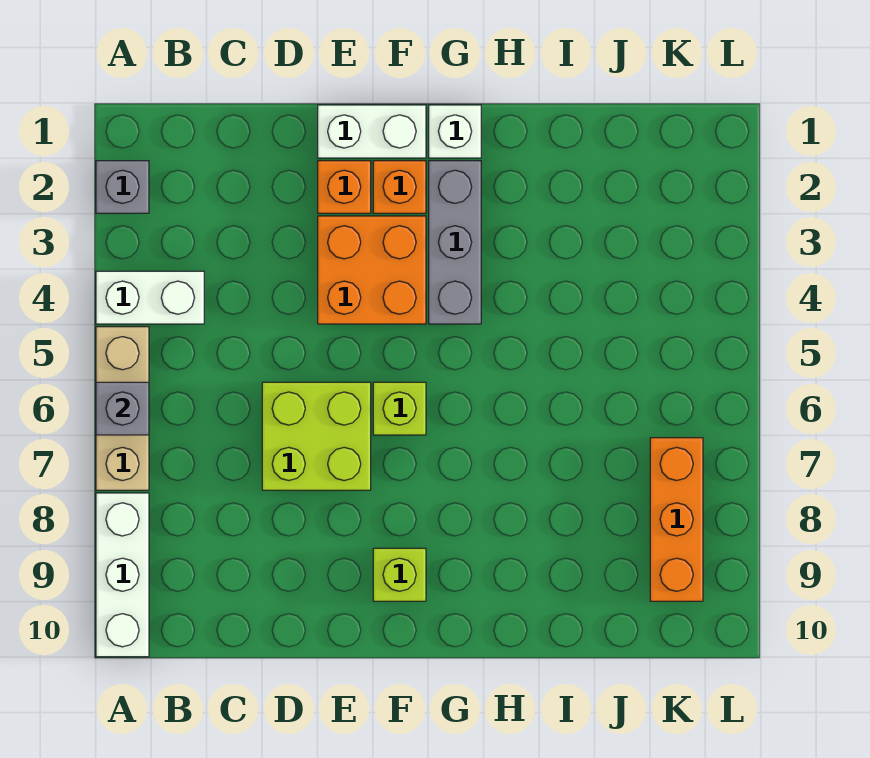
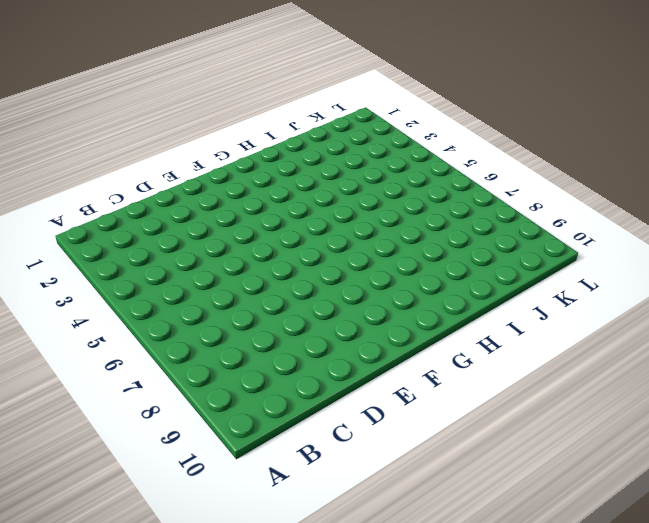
none -> grey 1x1 brick [96,161,149,213]
none -> white 1x2 brick [96,271,204,324]
none -> tan 1x3 brick [96,327,149,490]

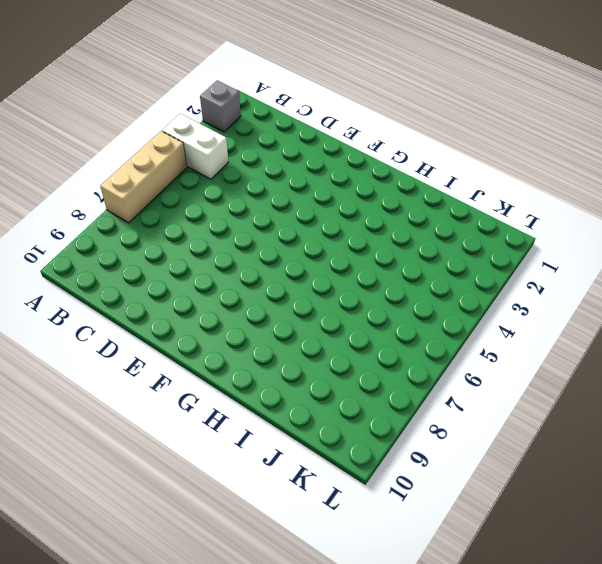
none -> white 1x3 brick [96,493,149,657]
none -> lime 2x2 brick [262,382,371,490]
none -> white 1x2 brick [318,105,426,158]

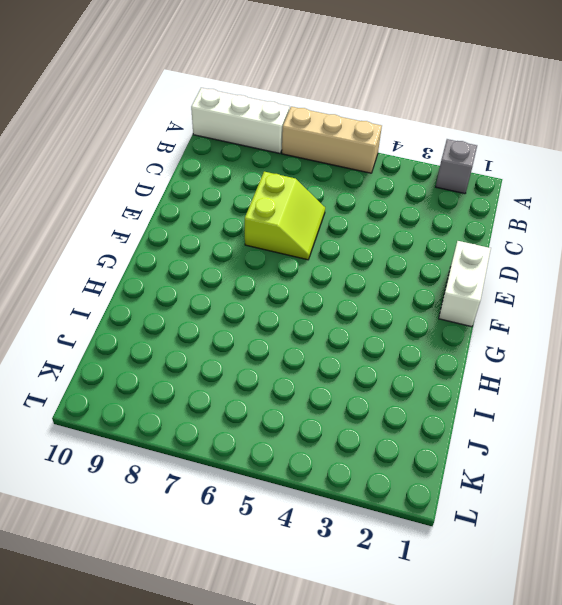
lime 2x2 slope [245,172,325,260] -> lime 2x2 brick [262,382,371,490]
none -> white 1x2 brick [96,271,204,324]
none -> orange 1x1 brick [318,161,371,213]
none -> orange 2x2 brick [318,216,426,324]

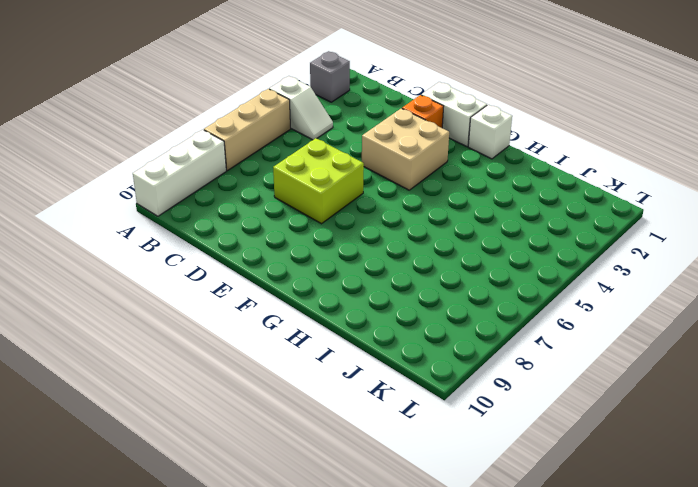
white 1x2 slope [269,76,333,140] -> white 1x2 brick [96,271,204,324]
tan 2x2 brick [362,108,449,190] -> orange 2x2 brick [318,216,426,324]
none -> orange 1x1 brick [373,161,426,213]
none -> lime 1x1 brick [373,382,426,435]
none -> lime 1x1 brick [373,548,426,601]

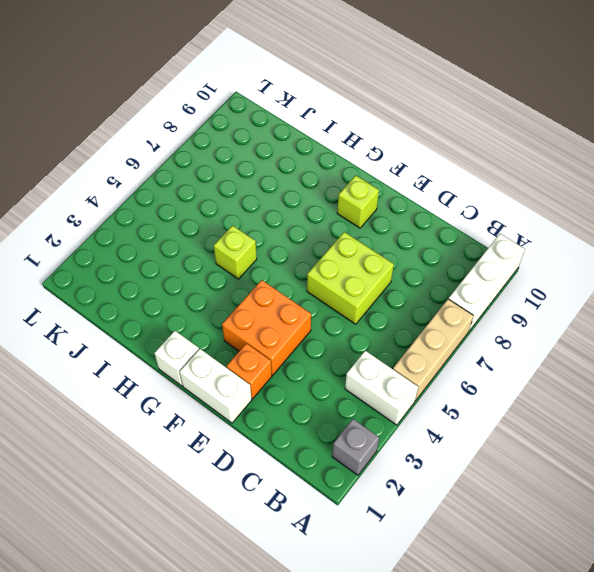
lime 1x1 brick [214,225,257,279] -> lime 1x1 brick moved to [373,382,426,435]
none -> orange 1x1 brick [373,161,426,213]
none -> grey 1x3 brick [429,161,481,324]
none -> orange 1x3 brick [650,438,703,601]

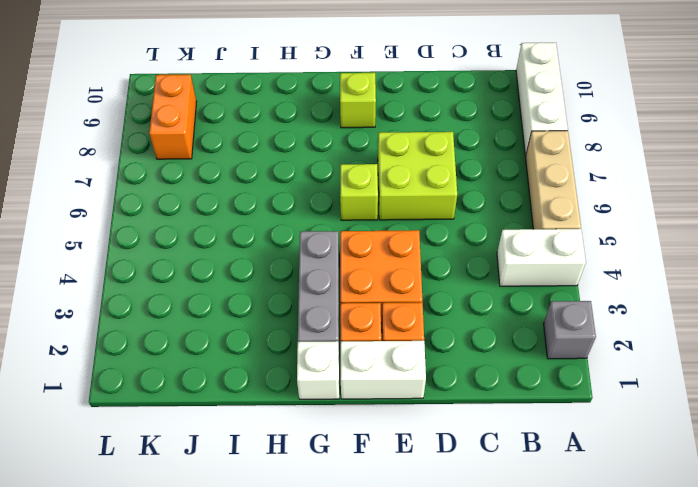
orange 1x2 brick [149,75,197,159] -> orange 1x3 brick [650,438,703,601]
none -> grey 1x1 brick [96,382,149,435]

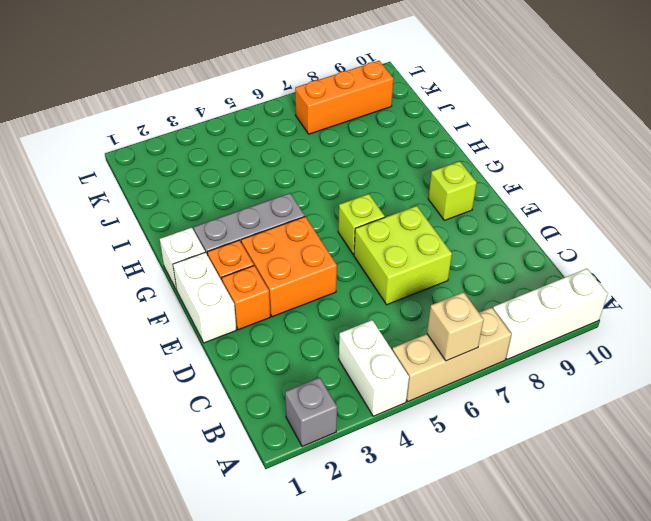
tan 1x1 brick [427,292,484,361] -> grey 1x1 brick [96,382,149,435]

